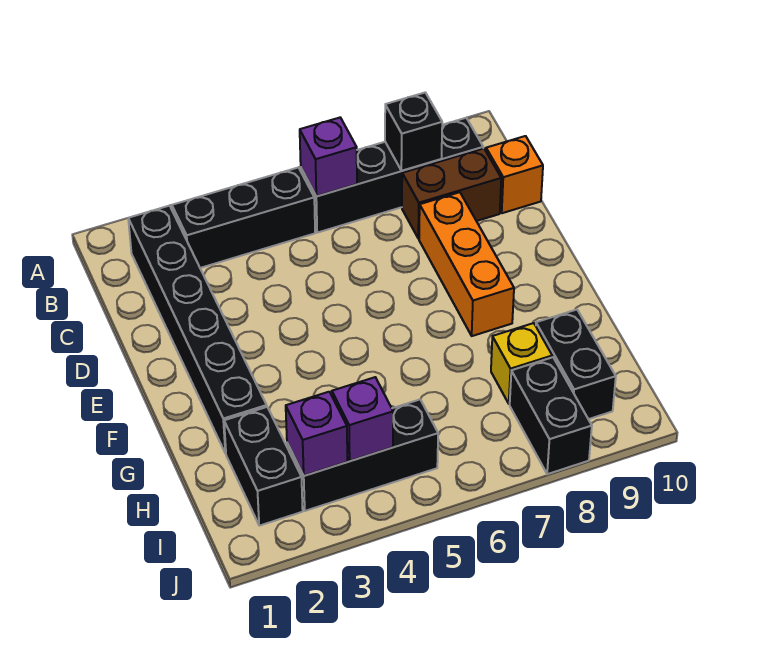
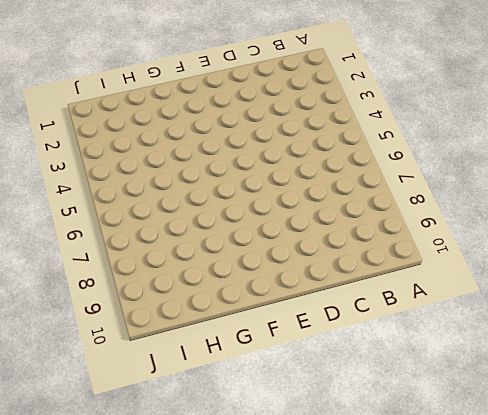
none -> black 1x6 brick [128,206,267,454]
none -> black 1x3 brick [172,167,315,268]
none -> black 1x4 brick [301,118,483,233]

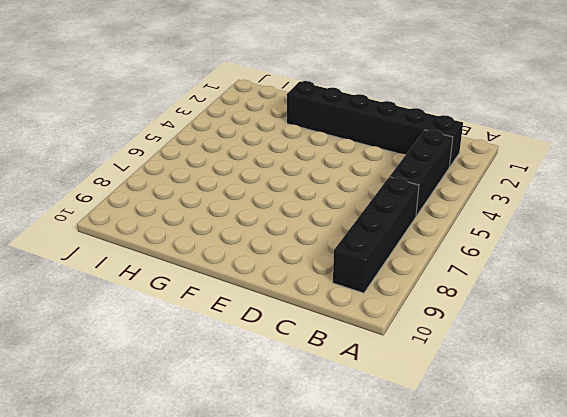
none -> brown 1x2 brick [402,148,501,239]
none -> orange 1x1 brick [486,136,543,213]
none -> orange 1x3 brick [419,192,514,336]

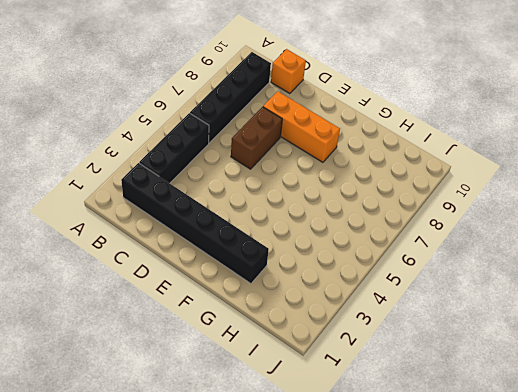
brown 1x2 brick [231,107,282,169] -> brown 1x2 brick moved to [402,148,501,239]
none -> black 1x2 brick [224,407,303,526]
none -> yellow 1x1 brick [491,323,552,404]
none -> black 1x2 brick [536,310,616,419]

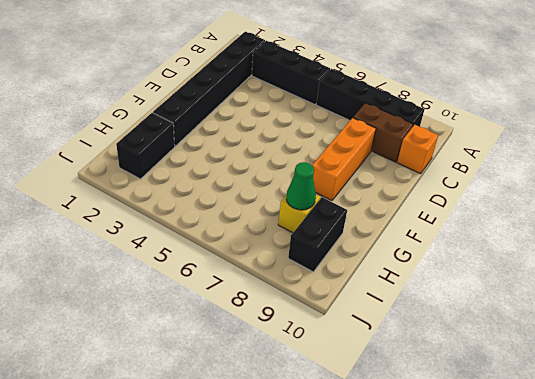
green 1x1 cone [286,162,316,210] -> none
none -> black 1x3 brick [287,399,438,511]
none -> black 1x2 brick [510,357,592,474]
none -> purple 1x1 brick [300,118,357,196]

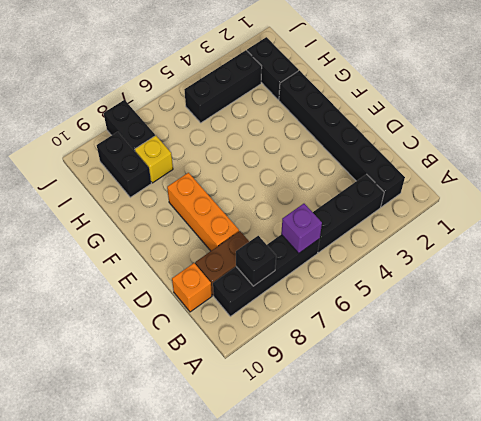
none -> purple 1x1 brick [286,392,347,476]
none -> purple 1x1 brick [332,377,393,461]

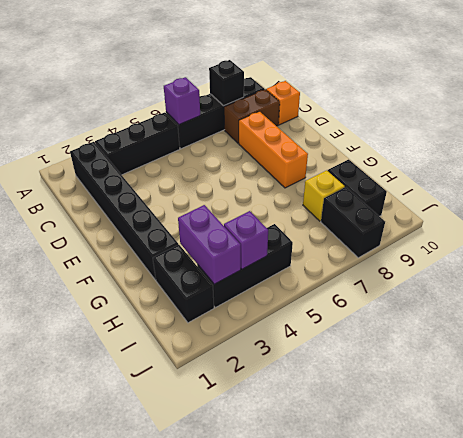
purple 1x2 brick [178,205,241,284] -> purple 1x1 brick [286,392,347,476]

